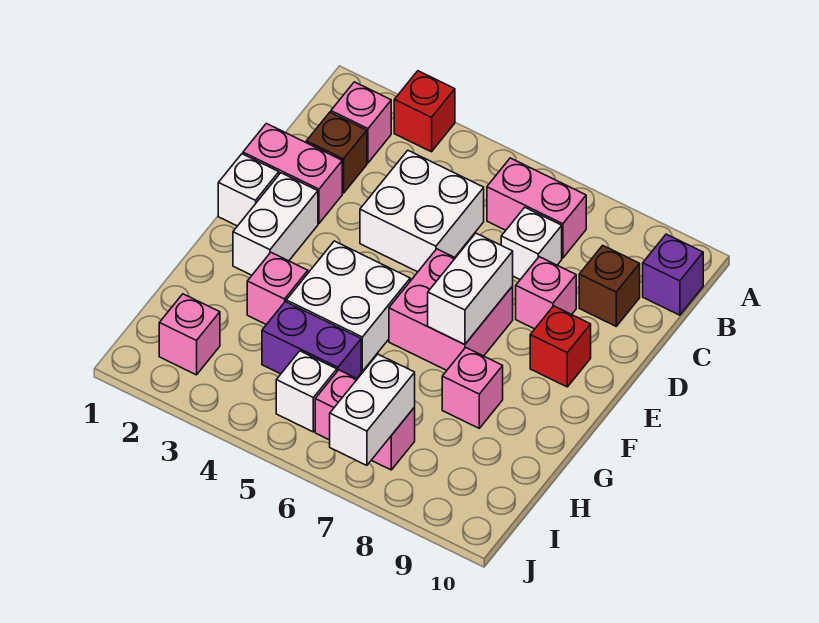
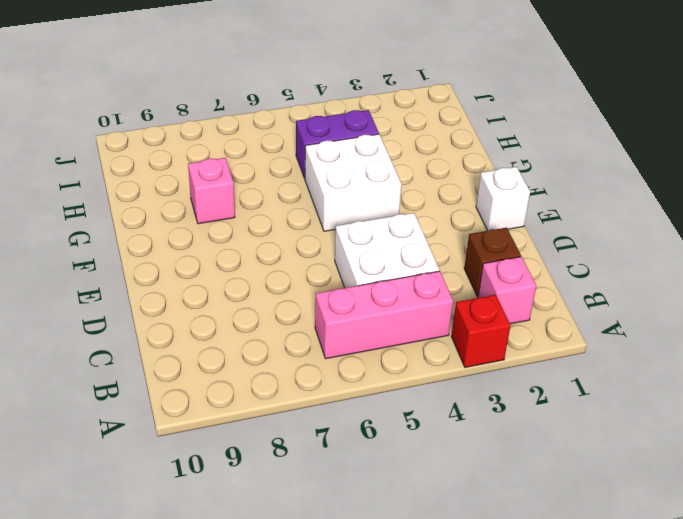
pink 1x3 brick [315,271,453,359] -> pink 1x2 brick [487,158,586,258]
none -> purple 1x1 brick [643,234,703,315]
none -> white 1x1 brick [501,207,562,280]
none -> brown 1x1 brick [579,245,640,326]

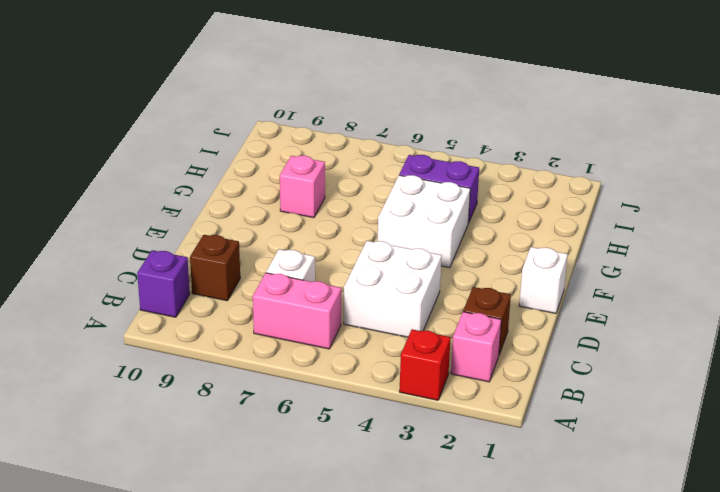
none -> pink 1x2 brick [243,123,342,223]
none -> pink 1x1 brick [516,257,576,329]
none -> white 1x2 brick [233,173,318,275]

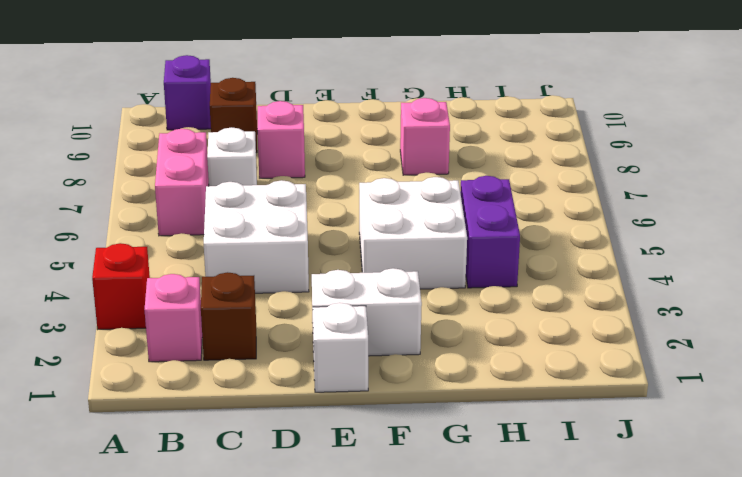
none -> pink 1x2 brick [243,123,342,223]
none -> pink 2x2 brick [389,249,513,370]
none -> red 1x1 brick [530,306,591,387]

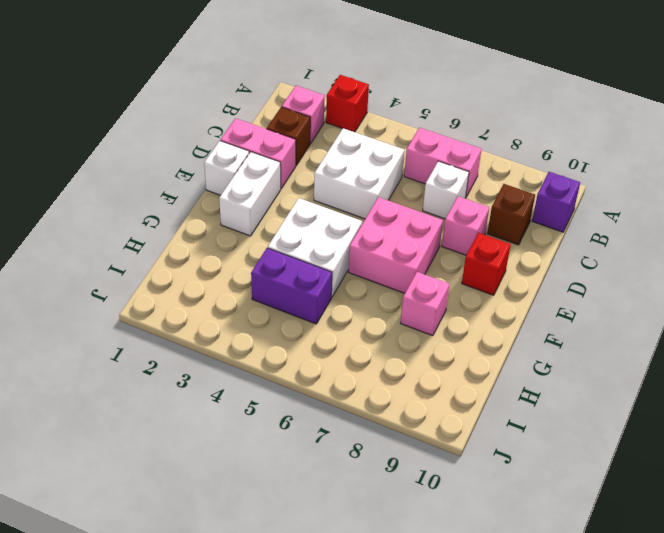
none -> pink 1x1 brick [247,253,308,325]
none -> pink 1x1 brick [159,294,220,375]
none -> white 1x1 brick [276,351,337,432]

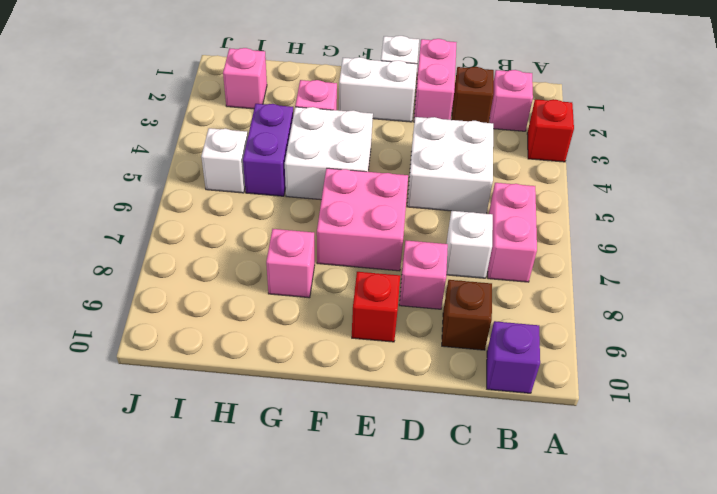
none -> pink 1x2 brick [315,370,415,470]
none -> white 1x2 brick [428,233,513,345]
none -> white 1x2 brick [330,354,415,465]

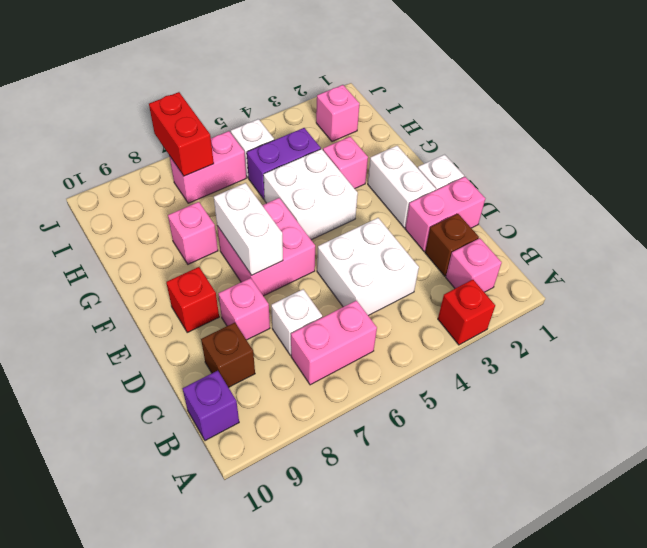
red 1x2 brick [149,92,214,176] -> white 1x2 brick [330,354,415,465]

